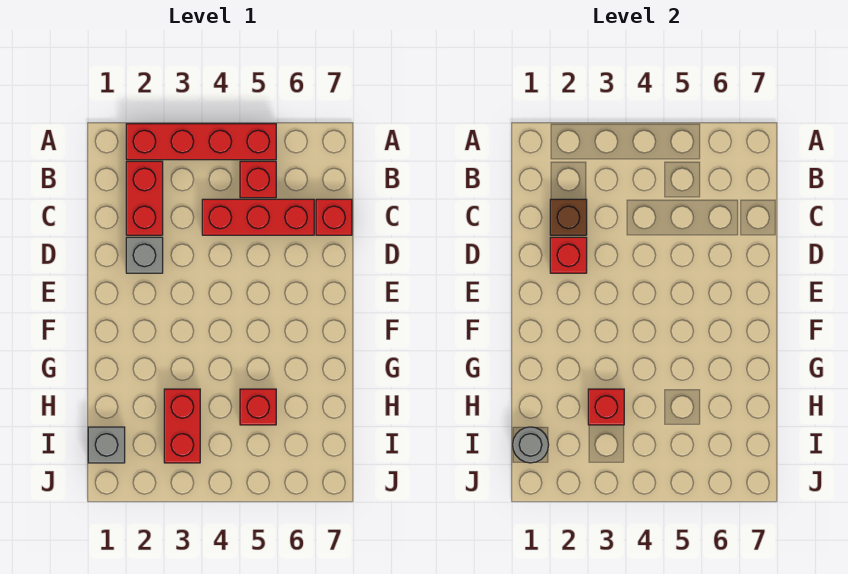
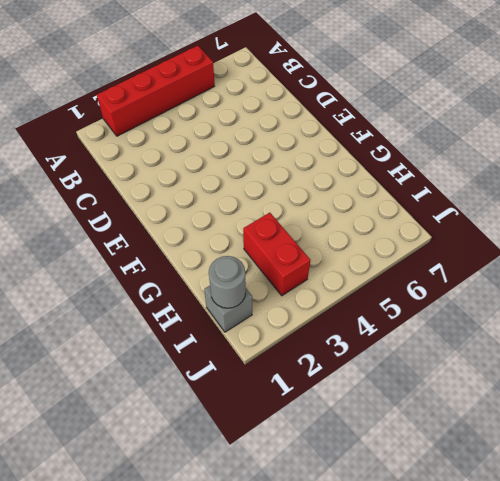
none -> red 1x2 brick [126,161,163,235]
none -> red 1x1 brick [240,161,276,198]
none -> red 1x3 brick [202,199,314,235]

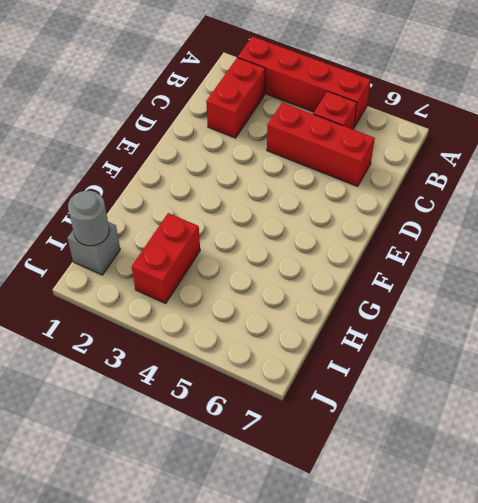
none -> red 1x1 brick [316,199,352,235]
none -> grey 1x1 brick [126,237,163,273]
none -> red 1x1 brick [240,389,276,425]

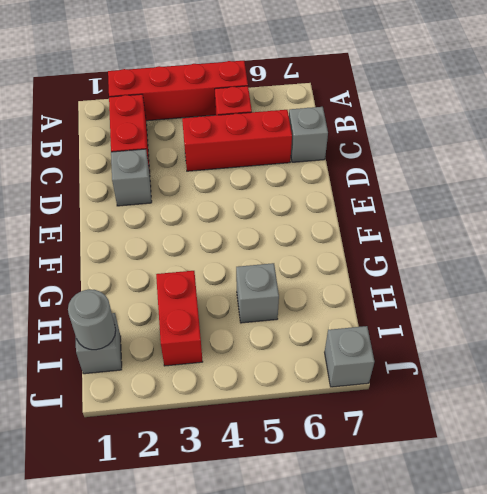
grey 1x1 brick [289,107,328,162] -> red 1x1 brick [316,199,352,235]
grey 1x1 brick [236,263,279,323] -> red 1x1 brick [240,389,276,425]
grey 1x1 brick [325,326,374,387] -> none
none -> brown 1x1 brick [550,199,587,235]
none -> red 1x1 brick [550,237,587,273]
none -> red 1x1 brick [588,389,624,425]

